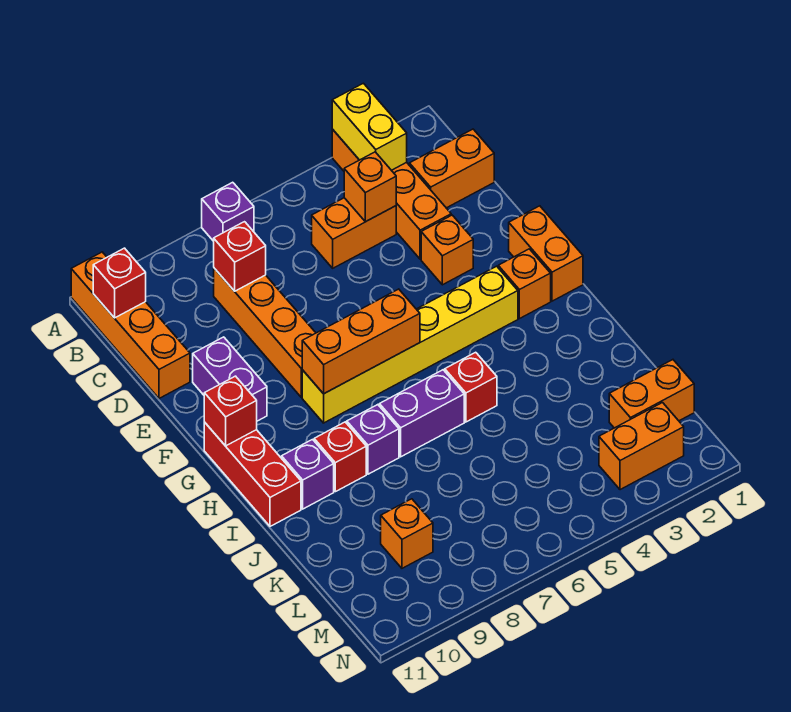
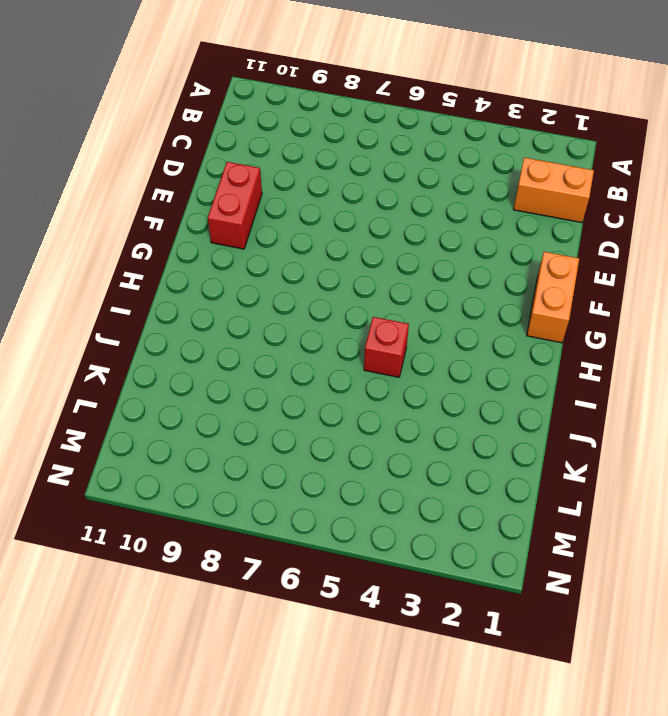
red 1x2 brick [208,162,262,249] -> purple 1x2 brick [193,337,267,421]
none -> orange 1x4 brick [332,129,451,259]
none -> purple 1x1 brick [202,182,254,241]
none -> orange 1x4 brick [71,252,190,398]

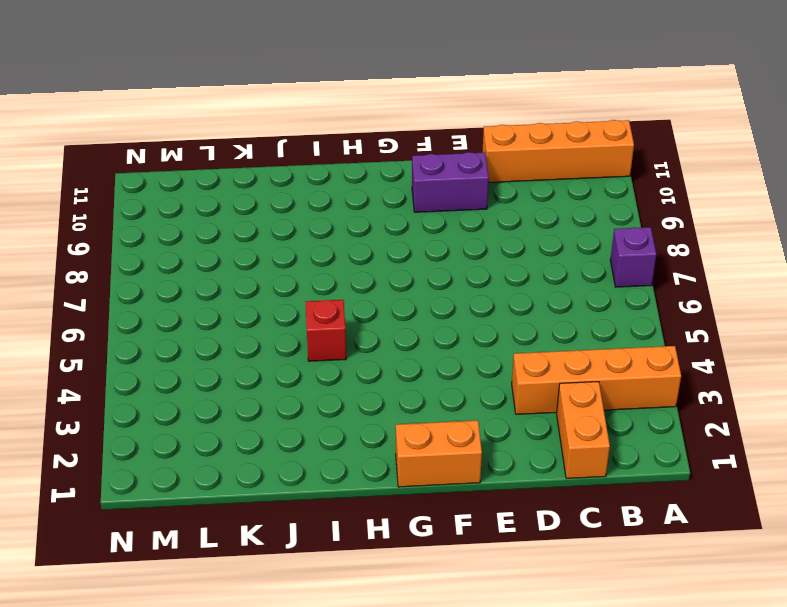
none -> orange 1x2 brick [312,198,396,268]
none -> orange 1x4 brick [214,268,316,397]
none -> orange 1x1 brick [421,215,473,285]

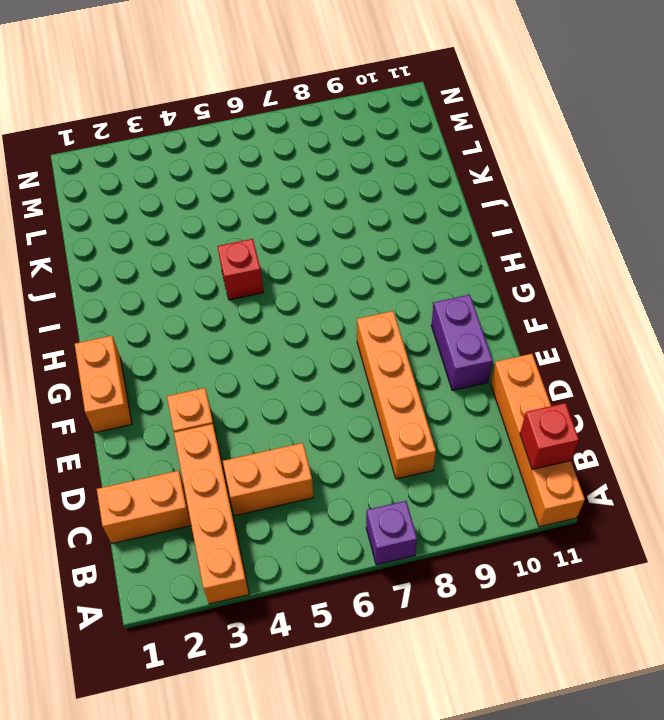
none -> orange 1x1 brick [498,249,551,319]
none -> yellow 1x6 brick [302,266,518,423]
none -> red 1x3 brick [204,422,301,526]

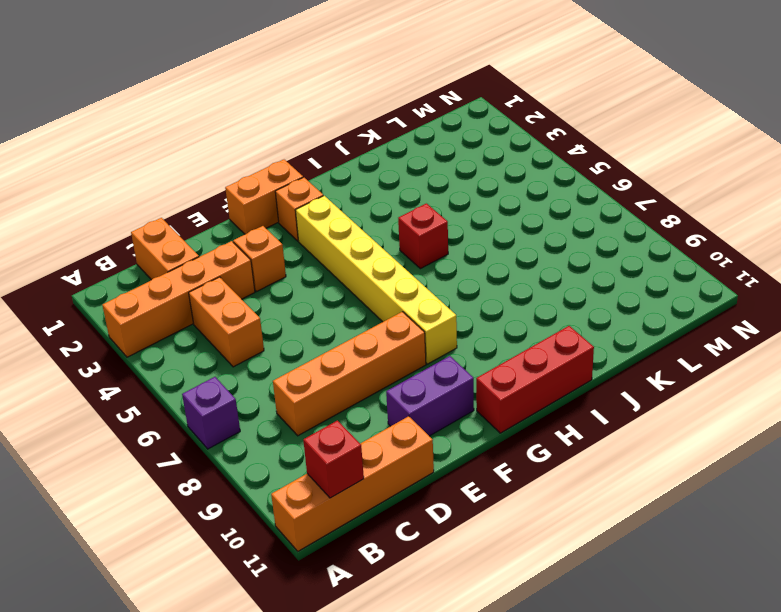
none -> purple 1x2 brick [379,370,464,457]
none -> purple 1x1 brick [347,405,399,474]
none -> red 1x1 brick [314,422,366,492]

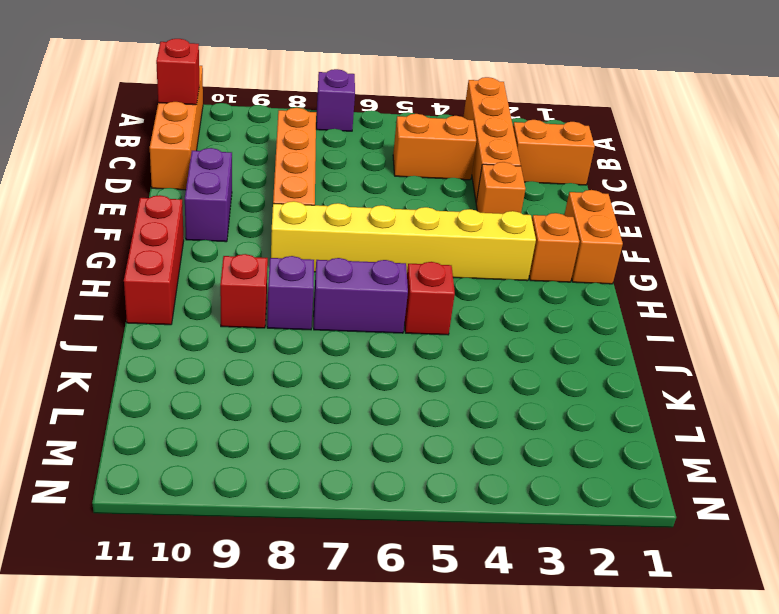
none -> purple 1x1 brick [282,440,334,509]
none -> orange 1x2 brick [609,360,694,428]
none -> orange 1x1 brick [381,499,433,568]

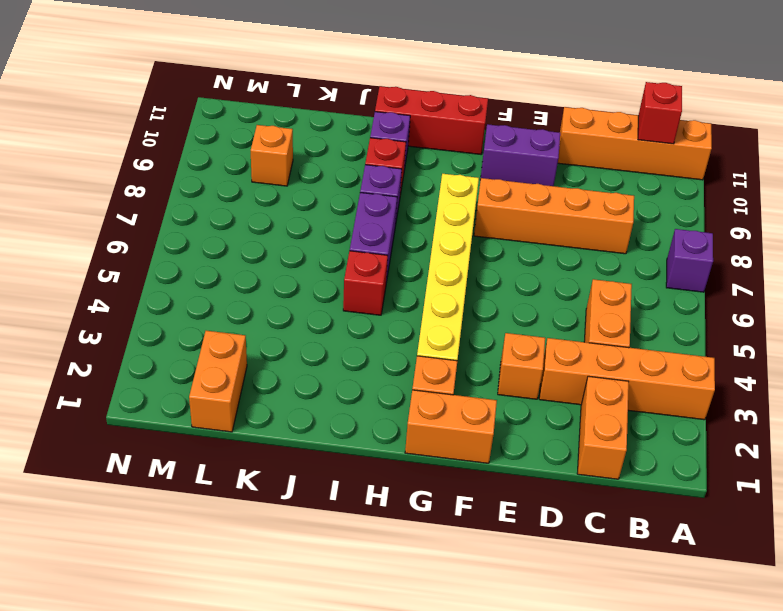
none -> orange 1x2 brick [599,403,684,490]
none -> yellow 1x2 brick [332,83,407,170]
none -> orange 1x1 brick [344,152,396,222]

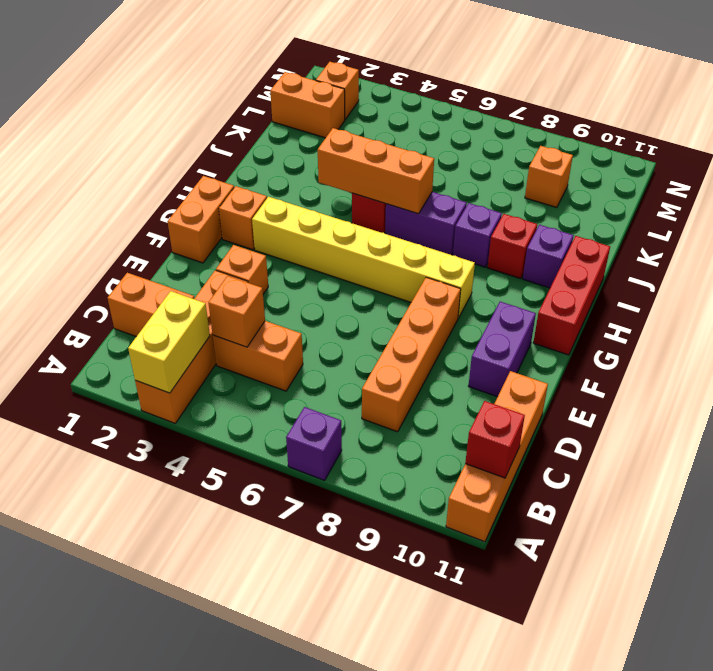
orange 1x3 brick [318,128,434,214] -> orange 1x3 brick moved to [302,289,420,394]
orange 1x1 brick [316,62,359,119] -> orange 1x2 brick [599,403,684,490]
none -> red 1x1 brick [214,222,266,291]
none -> red 1x1 brick [204,376,257,446]

